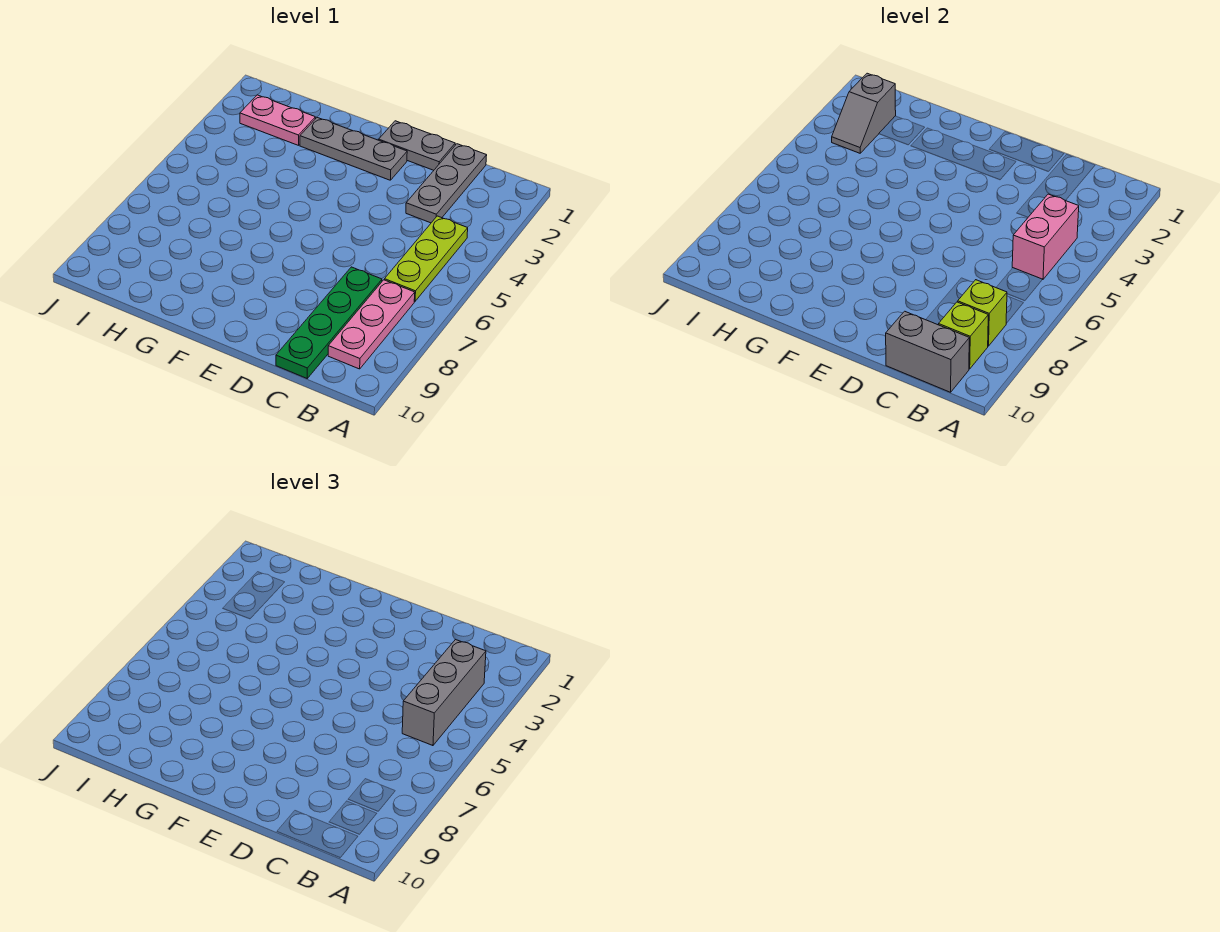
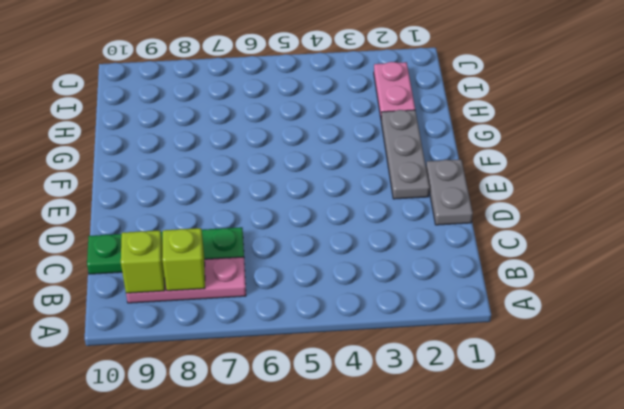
none -> lime 1x3 plate [385,216,468,301]
none -> grey 1x3 plate [406,144,487,223]
none -> pink 1x2 brick [1012,194,1079,280]

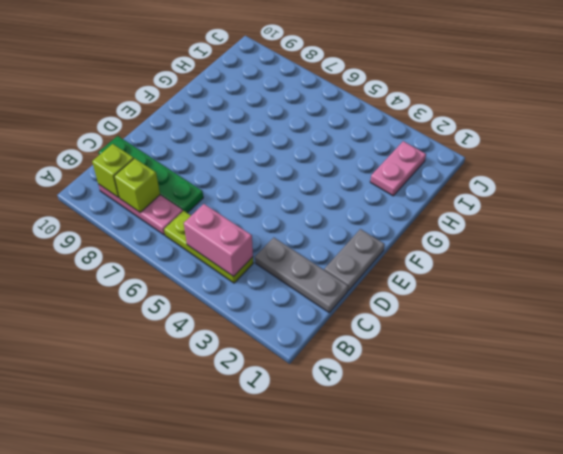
none -> grey 1x3 plate [300,118,407,180]
none -> grey 1x2 brick [886,311,969,392]
none -> grey 1x2 slope [832,73,896,153]

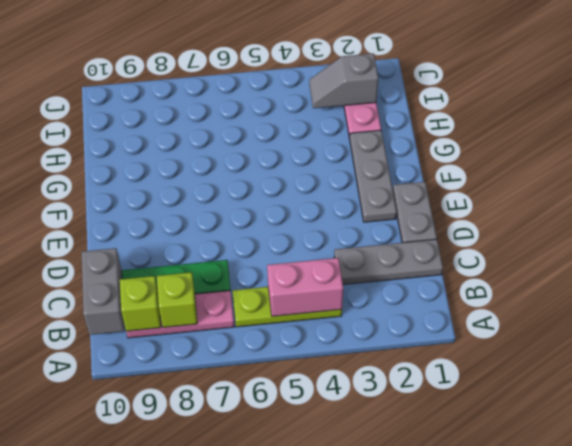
none -> grey 1x3 brick [402,639,486,746]

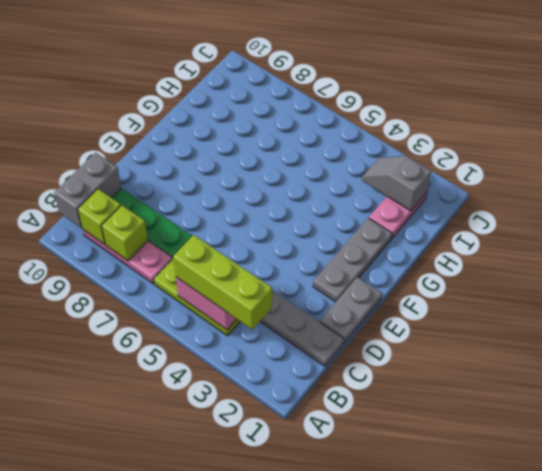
lime 1x3 brick [173,235,272,329] -> grey 1x3 brick [402,639,486,746]

